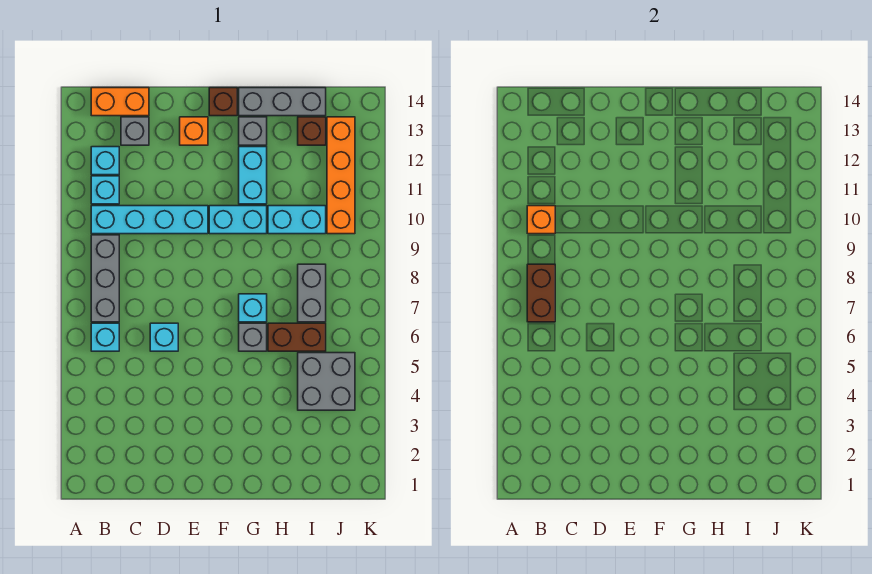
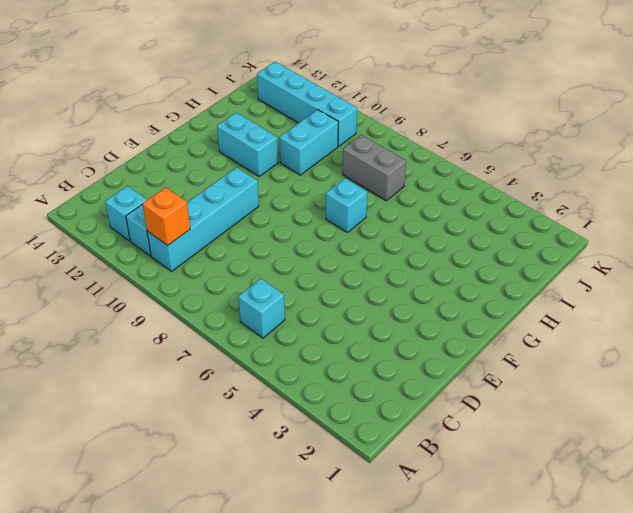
cyan 1x4 brick [257,62,357,146] -> orange 1x4 brick [327,117,355,234]
none -> grey 1x3 brick [91,235,119,322]
none -> orange 1x2 brick [91,88,149,116]
none -> grey 1x1 brick [121,117,149,145]

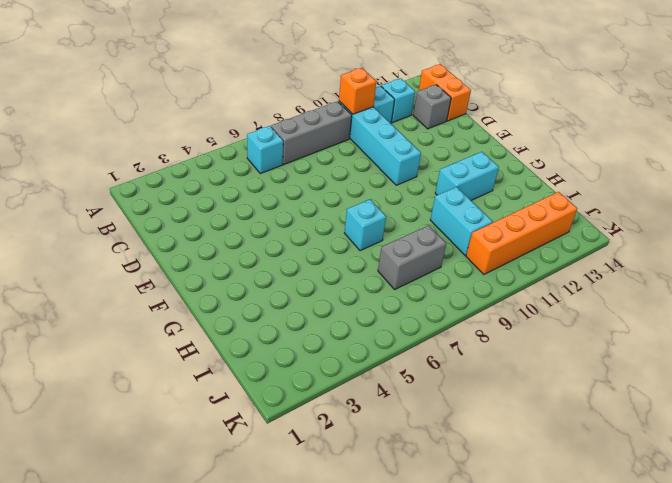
none -> cyan 1x1 brick [150,323,178,351]
none -> orange 1x1 brick [180,117,208,145]
none -> cyan 1x2 brick [209,206,267,234]

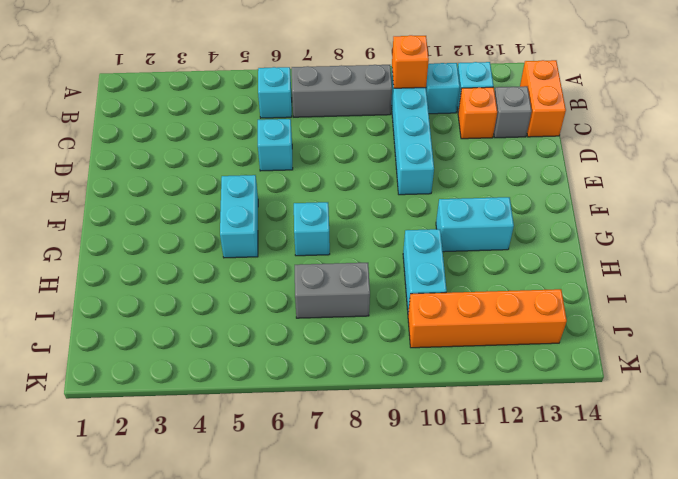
orange 1x1 brick [458,87,497,139] -> orange 1x1 brick moved to [180,117,208,145]
cyan 1x2 brick [220,175,258,258] -> cyan 1x2 brick moved to [209,206,267,234]
none -> brown 1x1 brick [209,88,237,116]
none -> grey 1x1 brick [239,323,267,351]
none -> grey 1x1 brick [239,117,267,145]

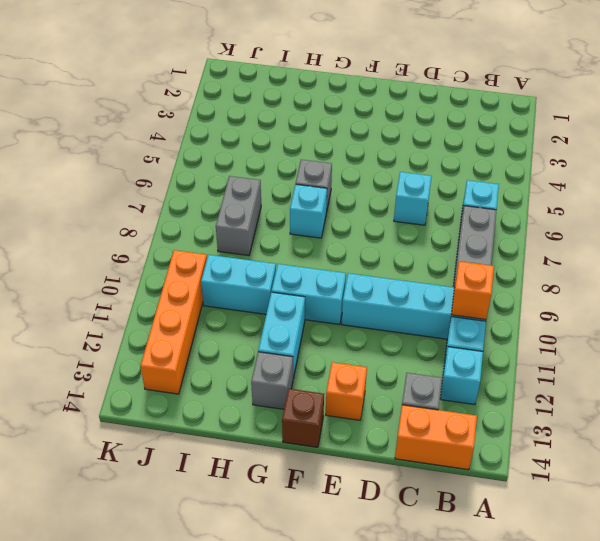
none -> grey 1x3 brick [239,88,326,116]
none -> brown 1x2 brick [268,323,326,351]
none -> grey 2x2 brick [298,353,355,410]

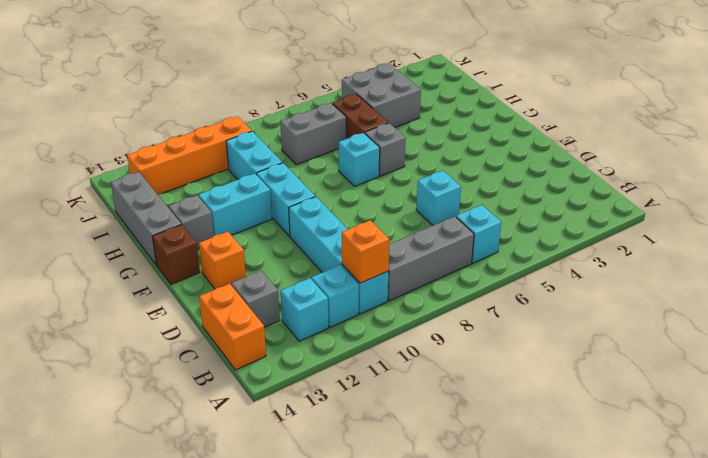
none -> brown 1x1 brick [298,117,326,145]
none -> brown 1x2 brick [527,264,555,322]

